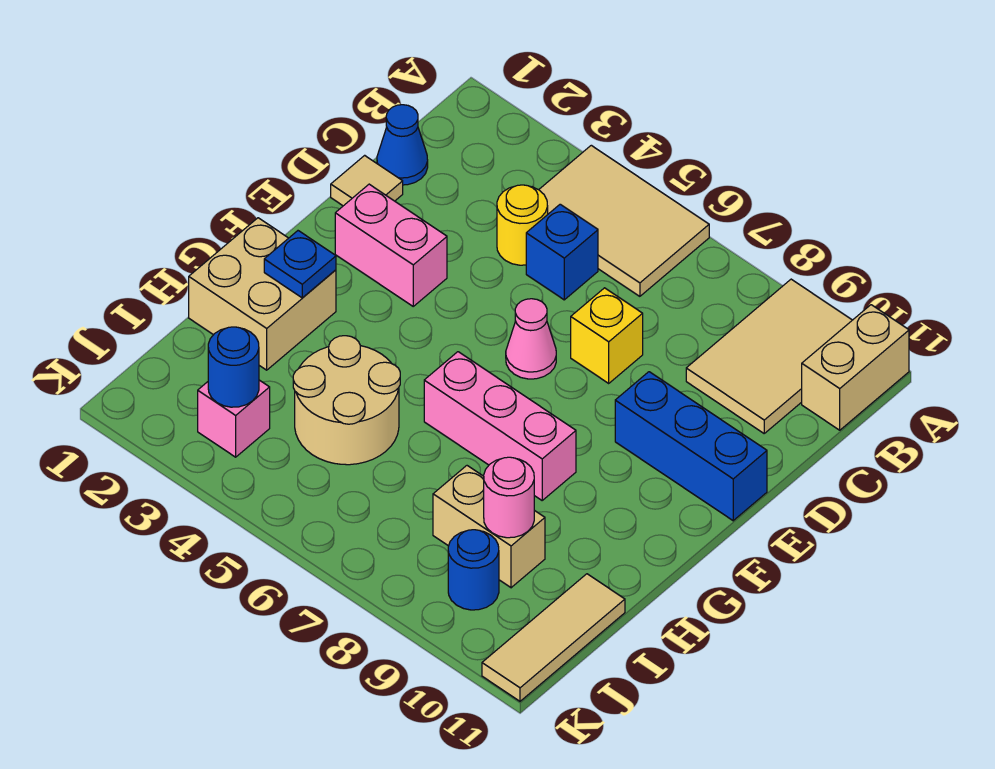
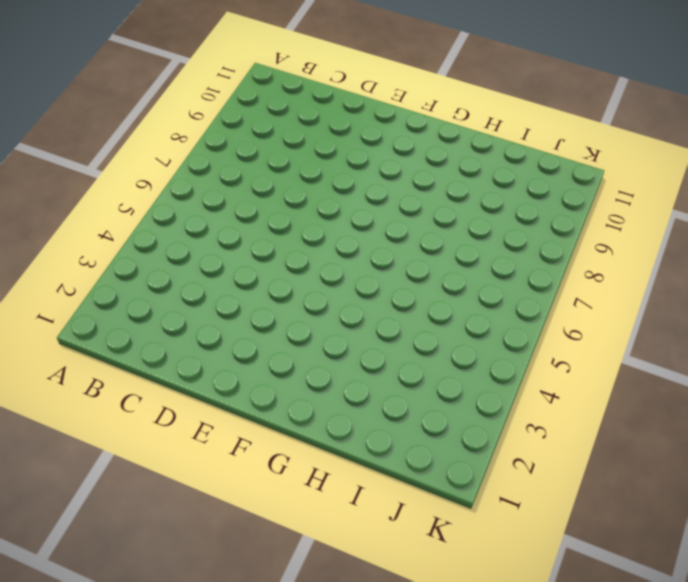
none -> tan 2x3 tile [539,145,709,296]
none -> tan 2x3 tile [686,279,852,433]
none -> tan 1x2 brick [802,305,909,430]

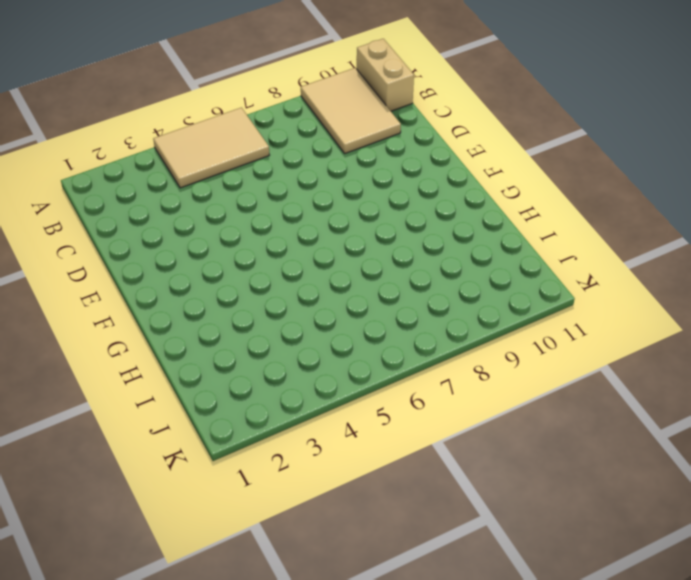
none -> blue 1x1 cone [377,105,428,185]
none -> yellow 1x1 round brick [497,185,548,265]
none -> blue 1x1 brick [526,204,598,300]

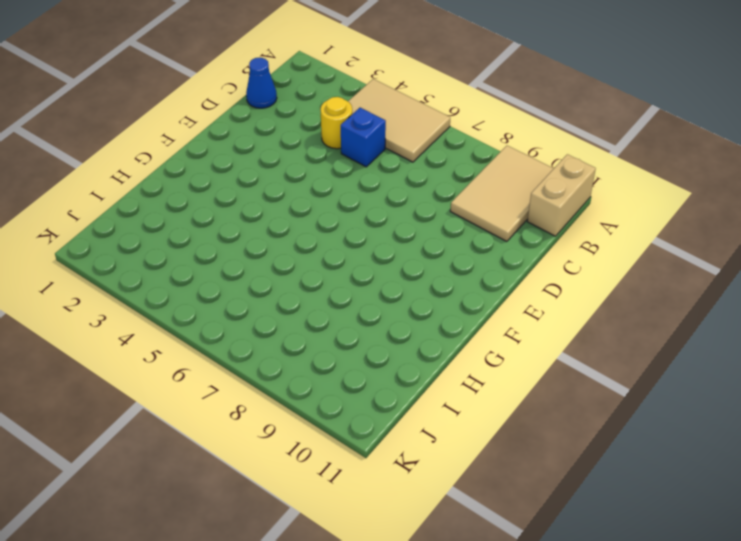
none -> tan 1x1 tile [331,155,403,206]
none -> yellow 1x1 brick [571,288,643,383]
none -> pink 1x2 brick [335,184,447,306]

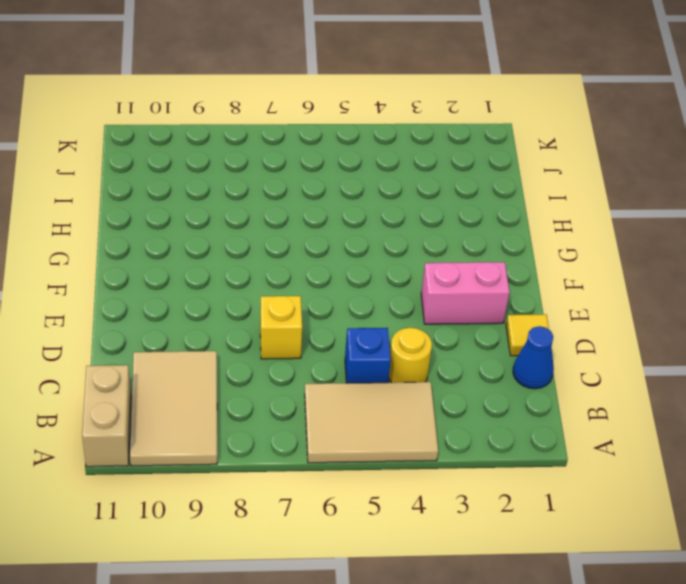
yellow 1x1 tile [506,314,549,356] -> tan 1x1 tile [331,155,403,206]
none -> pink 1x1 cone [506,299,556,379]
none -> blue 1x3 brick [615,372,767,521]
none -> tan 2x2 brick [189,218,336,370]

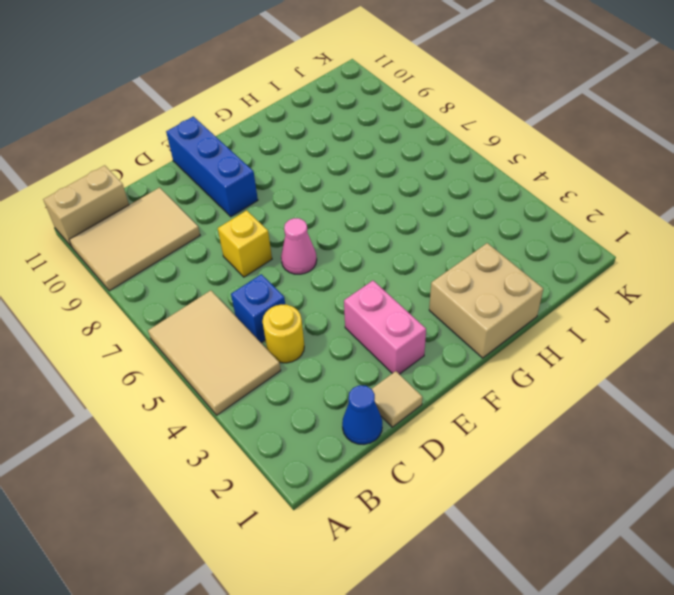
none -> pink 1x3 brick [424,352,576,500]
none -> tan 2x2 round brick [293,336,400,465]
none -> tan 1x2 brick [433,466,545,588]

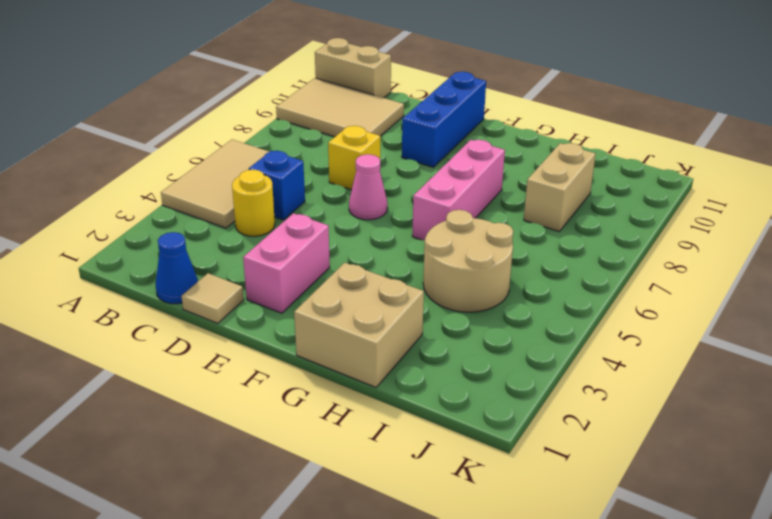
none -> tan 1x3 tile [482,574,625,701]
none -> pink 1x1 brick [198,380,270,457]
none -> blue 1x1 round brick [448,530,499,610]

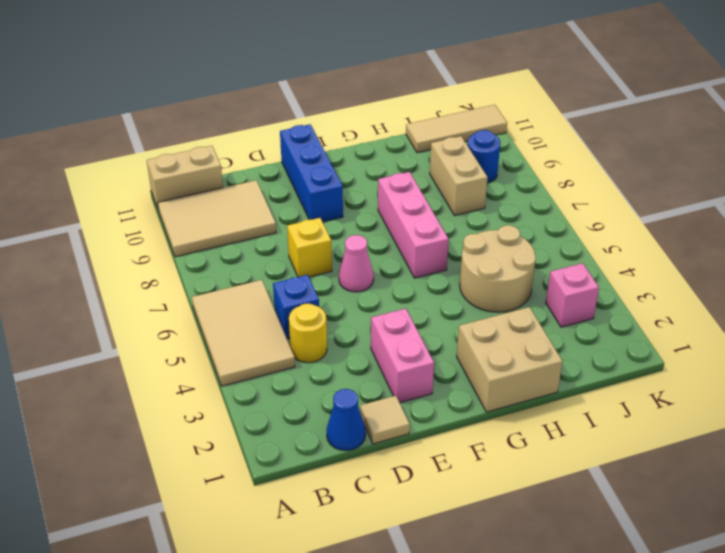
none -> blue 1x1 plate [264,231,336,298]
none -> pink 1x1 round brick [484,457,534,538]
none -> blue 1x1 round brick [208,327,259,407]

